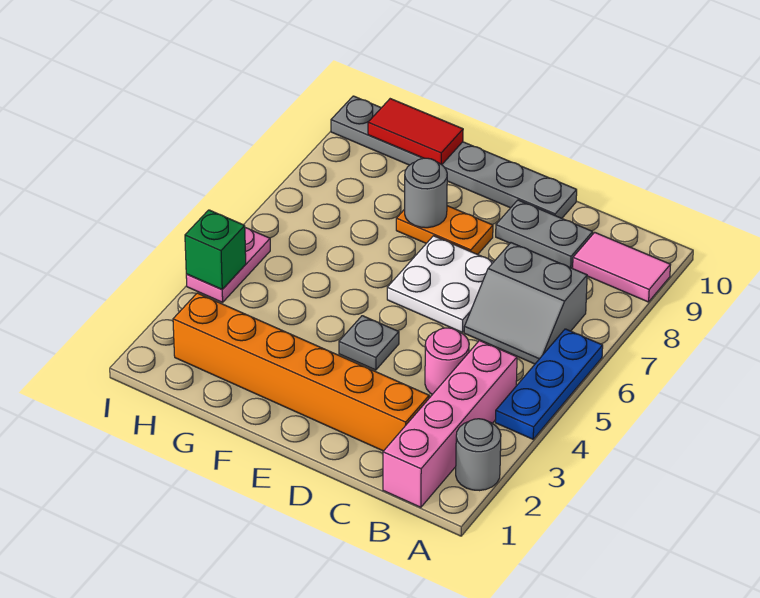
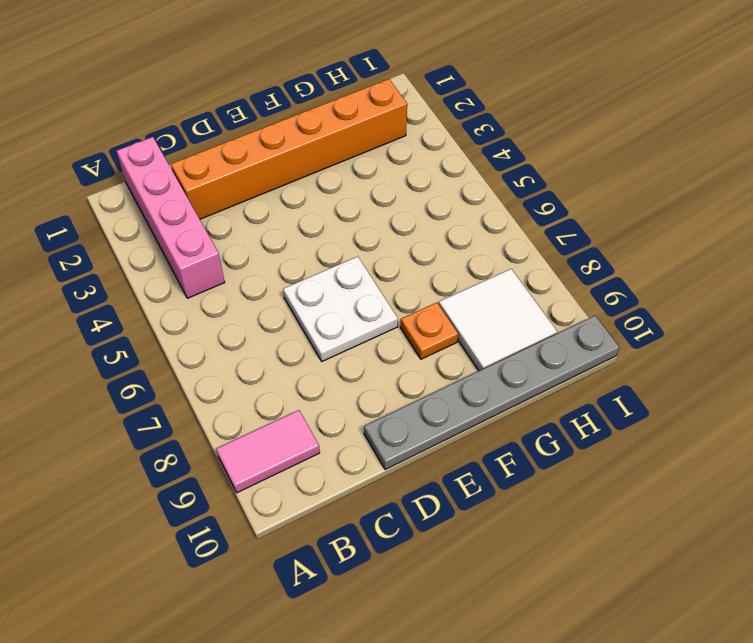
orange 1x1 plate [400,303,458,359] -> orange 1x2 plate [396,206,493,255]
white 2x2 tile [439,269,557,371] -> none
none -> grey 1x1 round brick [456,419,501,491]
none -> blue 1x3 plate [495,329,603,439]
none -> grey 2x2 slope [464,243,587,364]

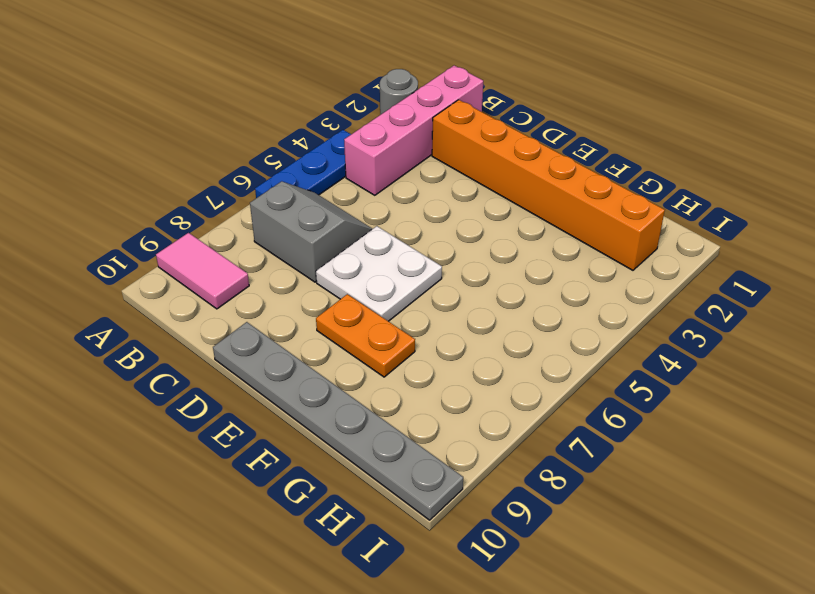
none -> pink 1x1 round brick [425,328,469,394]
none -> grey 1x2 plate [496,200,593,268]
none -> grey 1x1 plate [339,316,399,370]

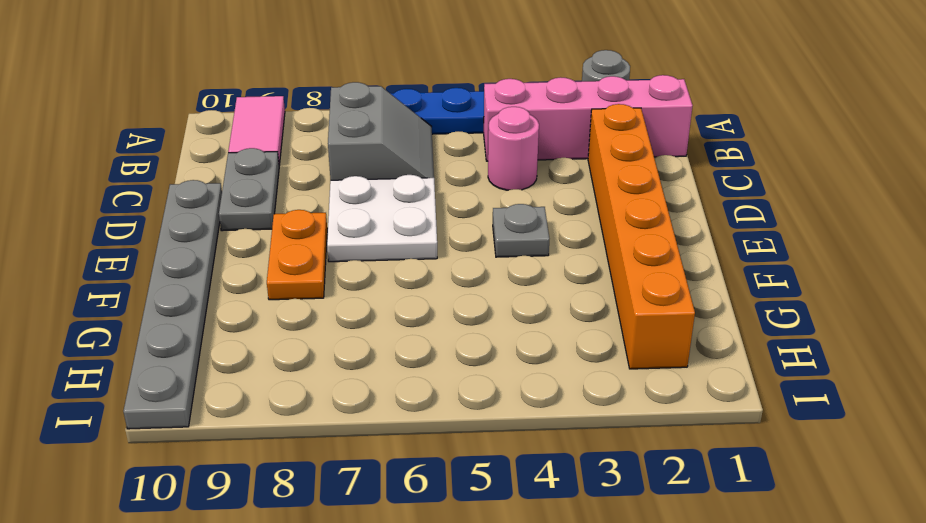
none -> pink 1x2 plate [186,228,270,302]
none -> grey 1x1 round brick [405,158,447,228]
none -> red 1x2 tile [368,99,463,165]

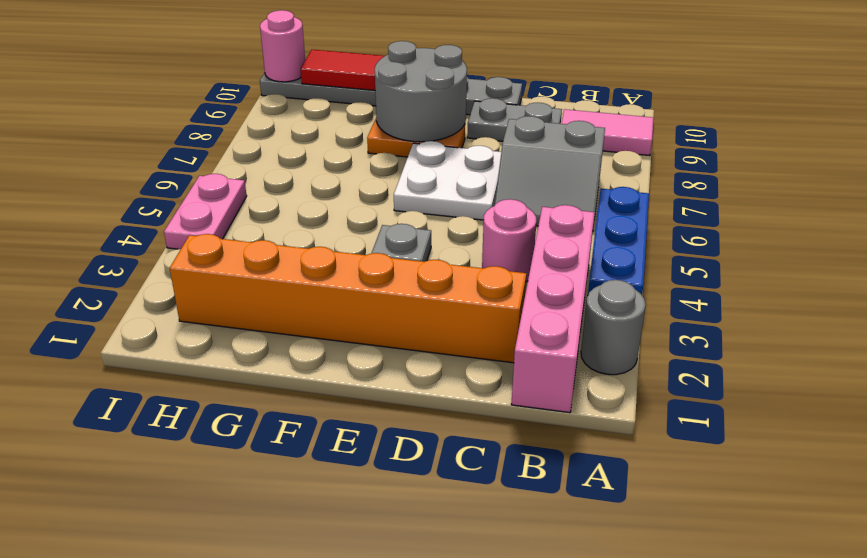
grey 2x2 round brick [375,41,467,142] -> grey 1x1 round brick [405,158,447,228]
pink 1x1 round brick [260,10,305,82] -> none
none -> green 1x1 brick [185,210,246,289]

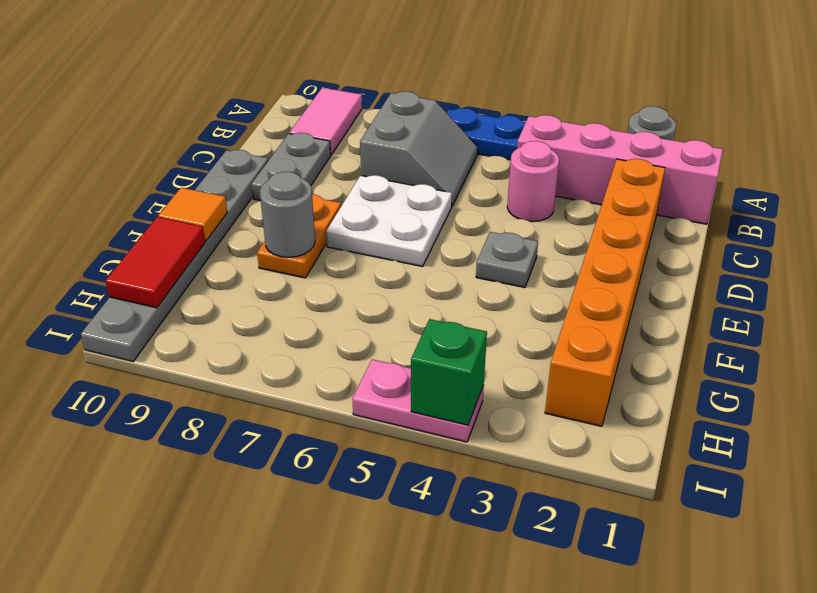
orange 1x1 tile [158,188,227,241] -> none

